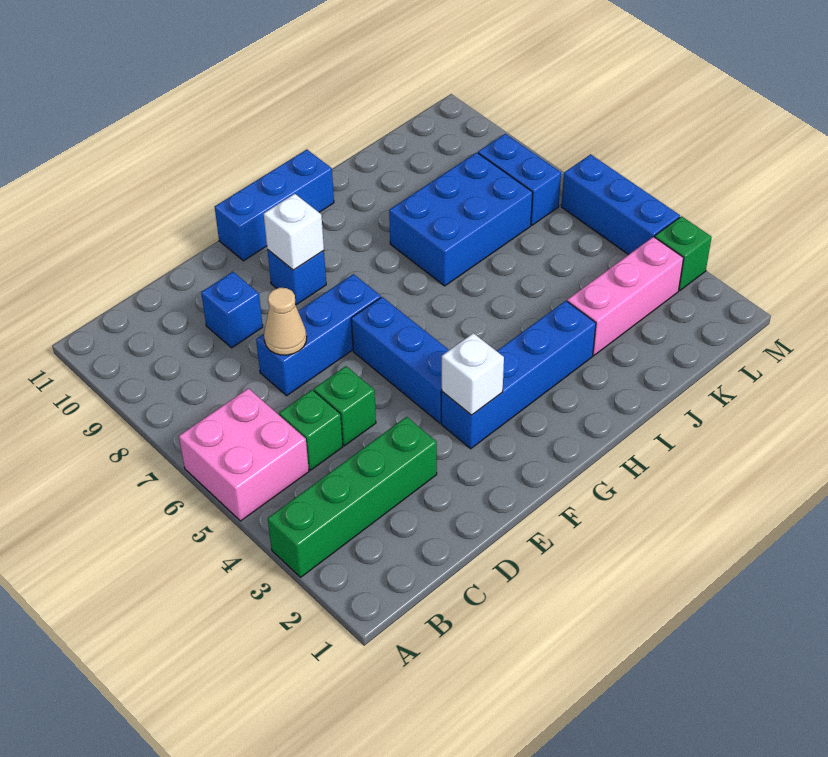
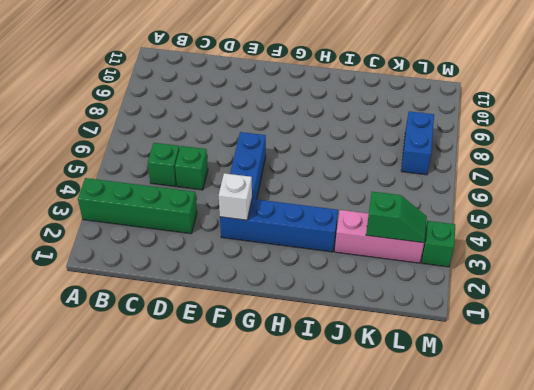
green 1x2 slope [366,192,427,243] -> none
none -> pink 2x2 brick [179,388,309,521]
none -> blue 1x3 brick [256,274,381,396]
none -> blue 1x1 brick [201,272,263,348]

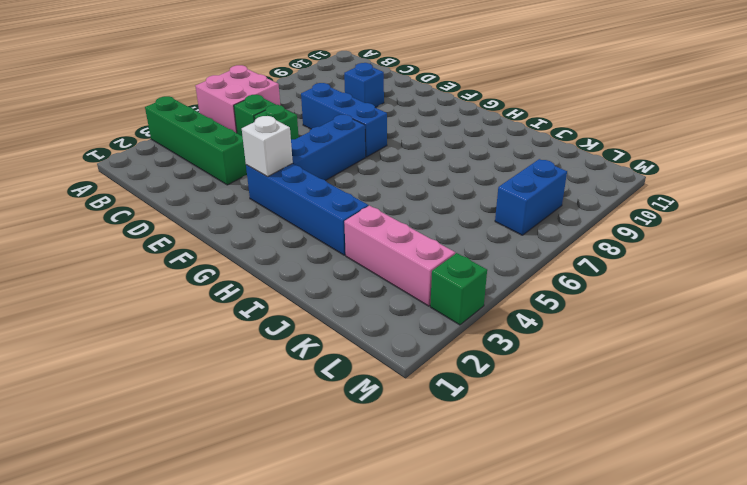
none -> blue 1x1 brick [267,250,326,305]
none -> blue 1x3 brick [215,149,334,261]
none -> blue 2x3 brick [389,152,533,286]

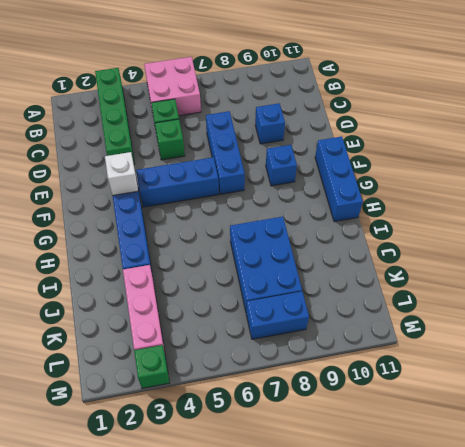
none -> blue 1x3 brick [561,154,680,255]
none -> tan 1x1 cone [264,288,307,355]
none -> white 1x1 brick [264,194,324,270]

